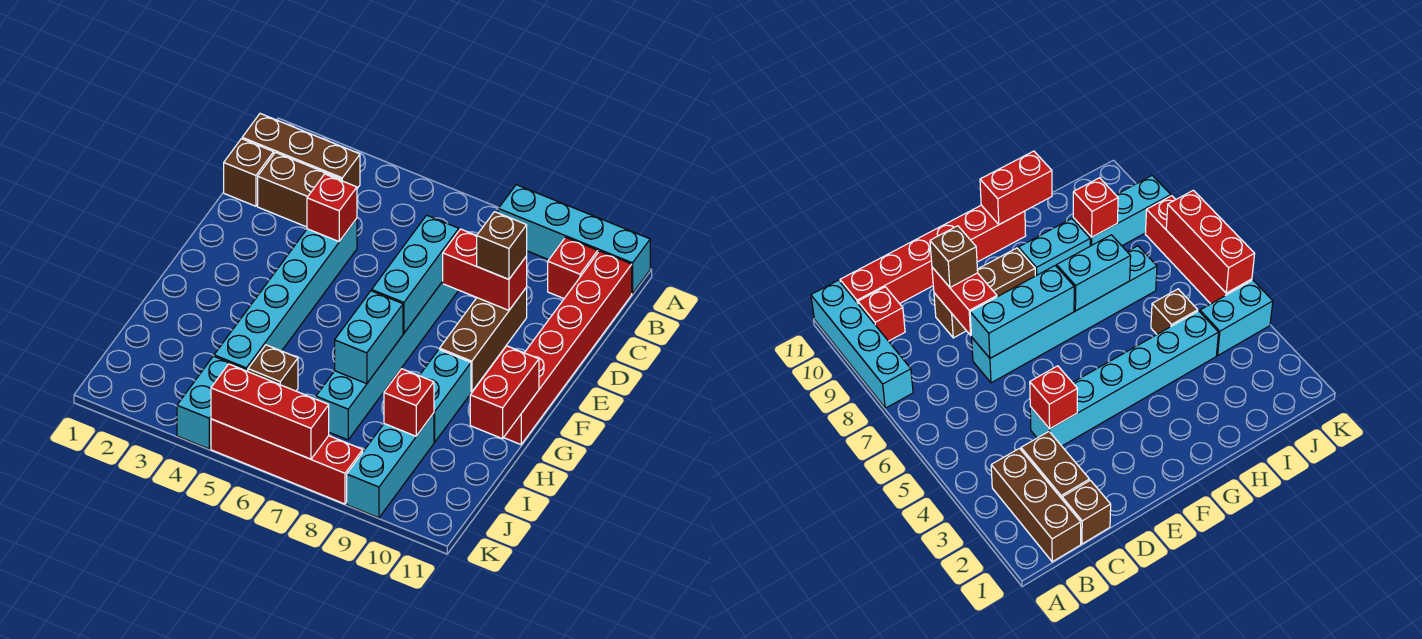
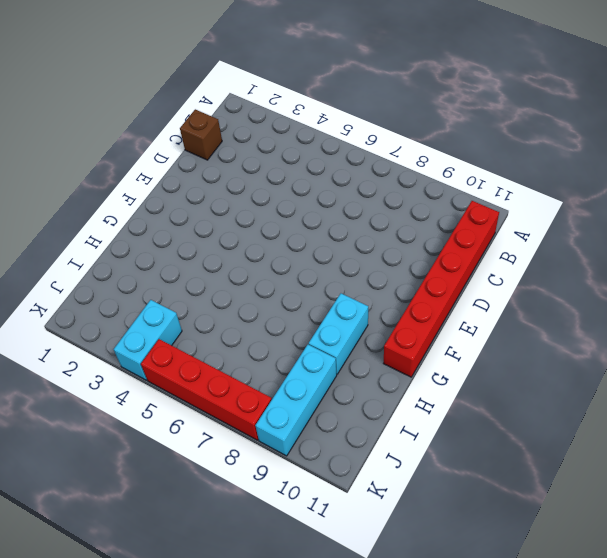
none -> cyan 1x4 brick [498,185,650,294]
none -> brown 1x3 brick [242,114,360,188]
none -> red 1x1 brick [548,237,598,298]

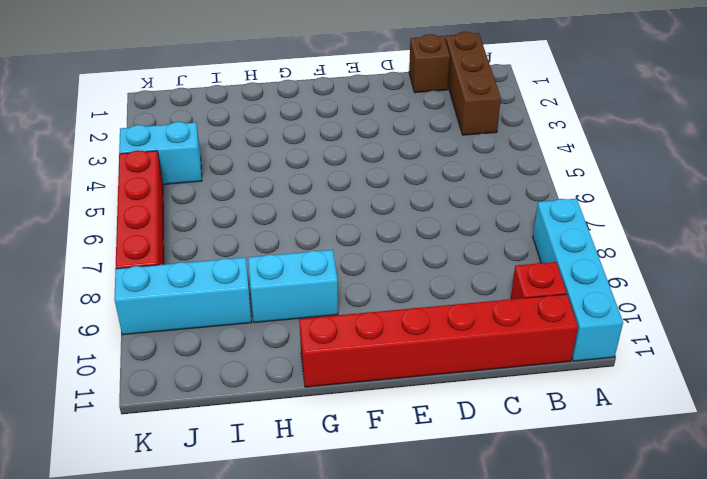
none -> brown 1x2 brick [258,152,342,227]
none -> cyan 1x6 brick [214,219,357,372]
none -> cyan 1x6 brick [316,282,459,440]

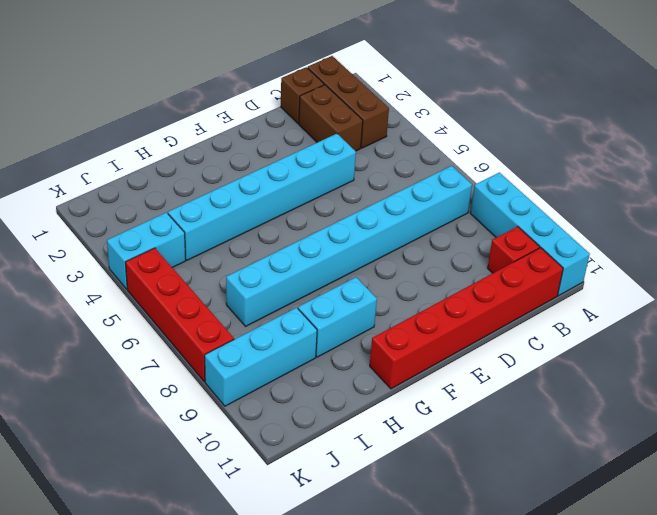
cyan 1x8 brick [226,166,472,326] -> cyan 1x6 brick [316,282,459,440]
none -> brown 1x3 brick [439,287,527,392]
none -> brown 1x1 brick [248,345,298,391]
none -> red 1x1 brick [307,174,357,241]

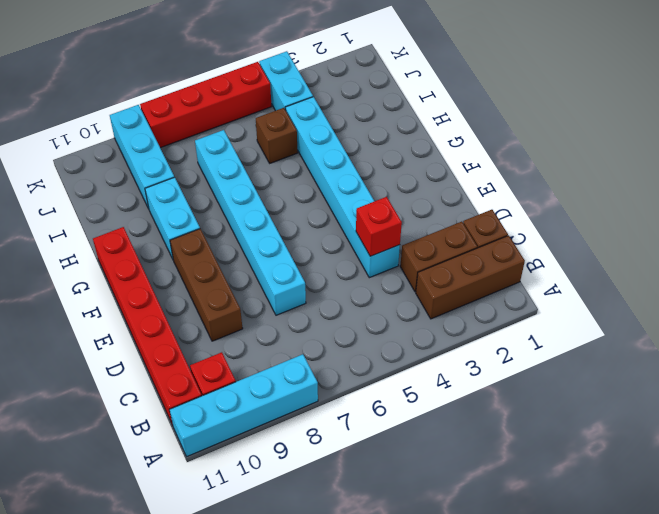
none -> cyan 1x3 brick [372,215,459,333]
none -> red 1x2 brick [442,229,527,310]
none -> cyan 1x2 brick [335,291,403,384]

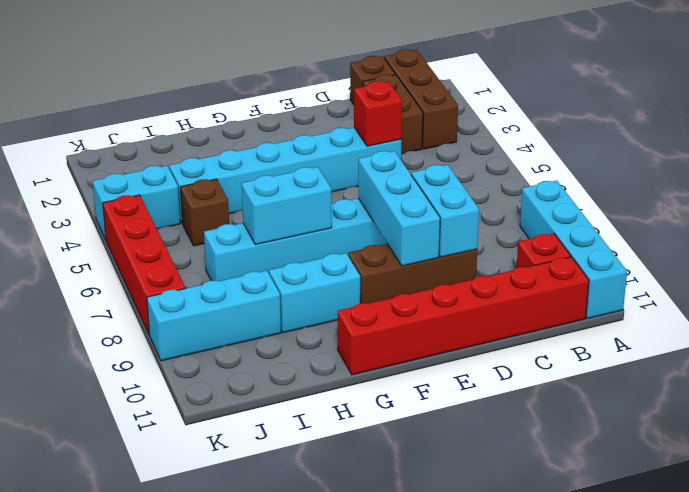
cyan 1x2 brick [411,165,479,257] -> red 1x2 brick [442,229,527,310]
cyan 1x3 brick [358,151,440,266] -> cyan 1x3 brick turned to [372,215,459,333]
none -> red 1x2 brick [470,346,539,439]
none -> red 1x1 brick [384,369,434,436]
none -> red 1x3 brick [211,364,329,459]

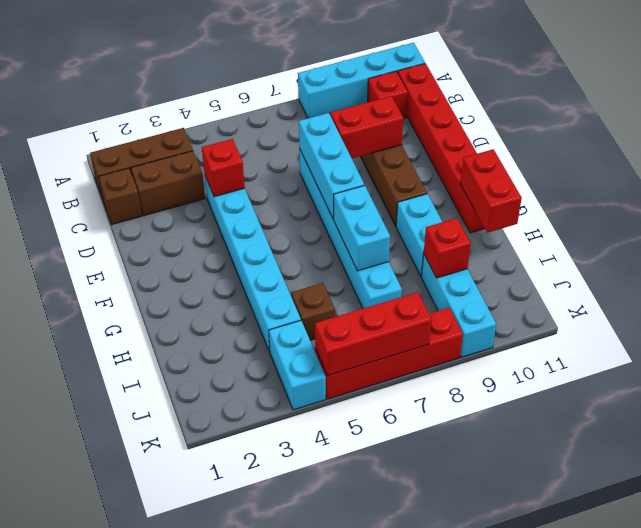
none -> brown 1x1 brick [477,212,527,279]

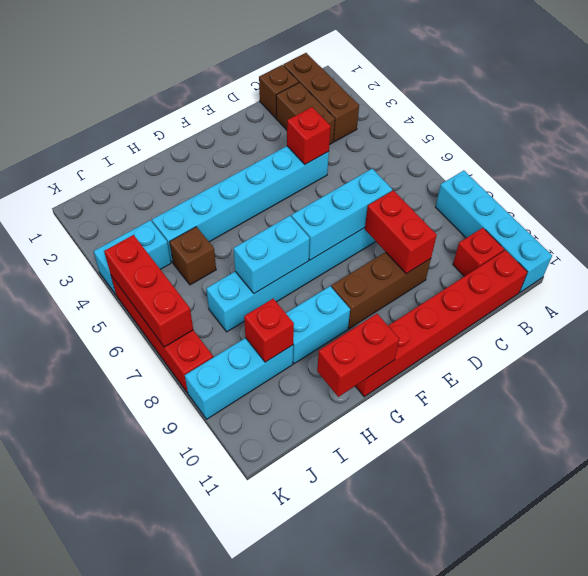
none -> brown 1x1 brick [477,212,527,279]

